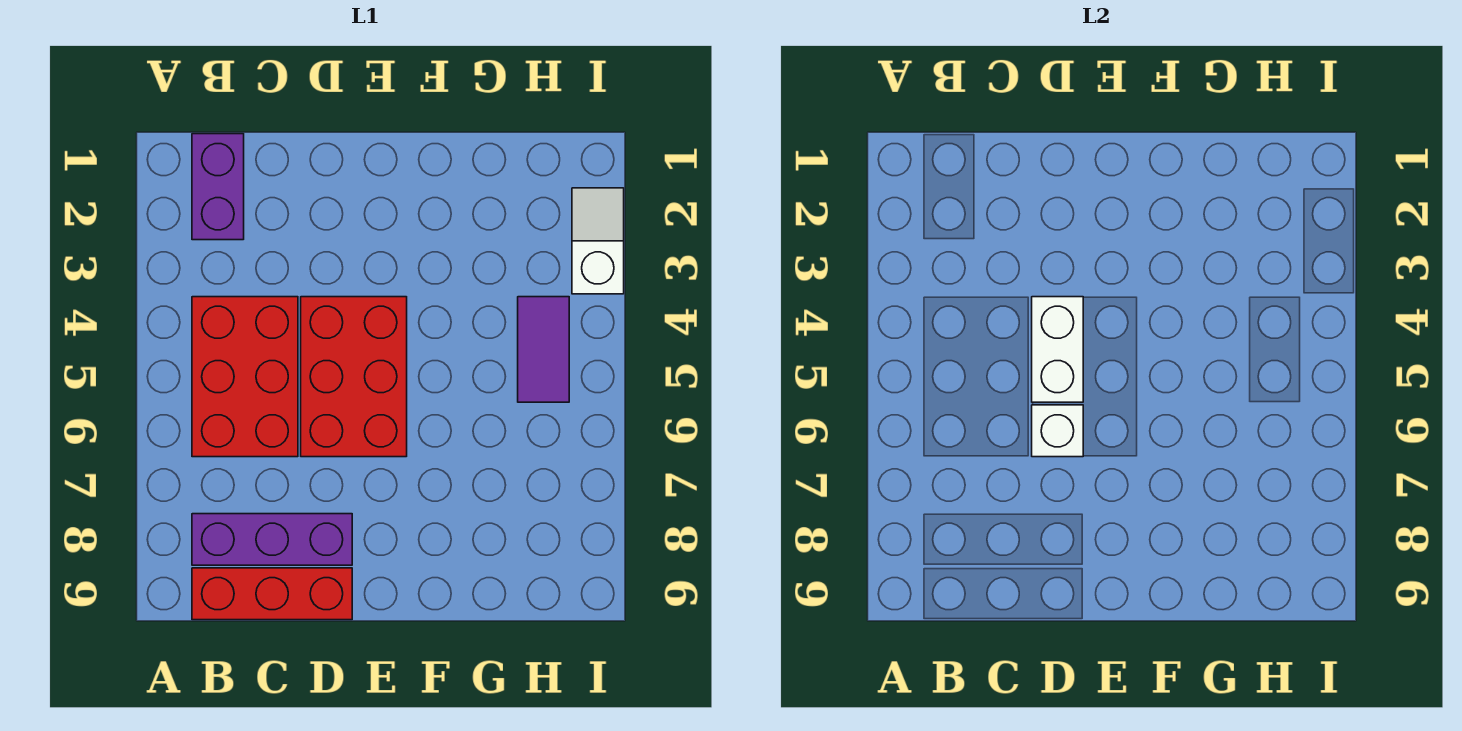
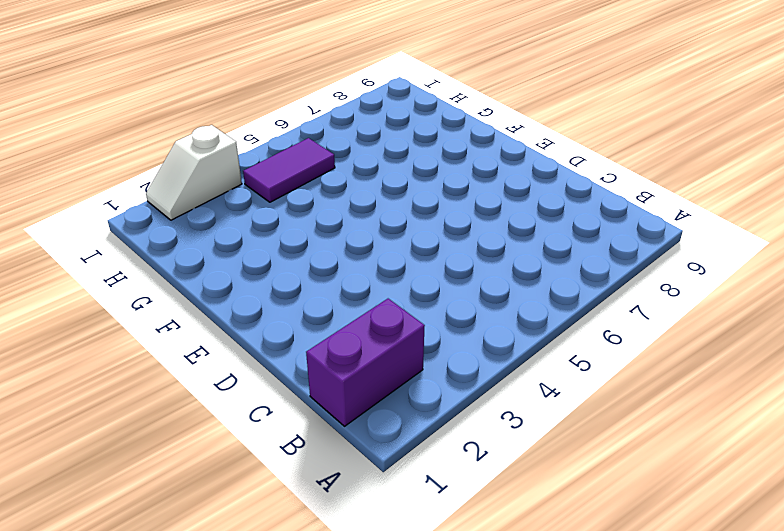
none -> red 2x3 brick [192,297,298,457]
none -> purple 1x3 brick [192,514,352,565]

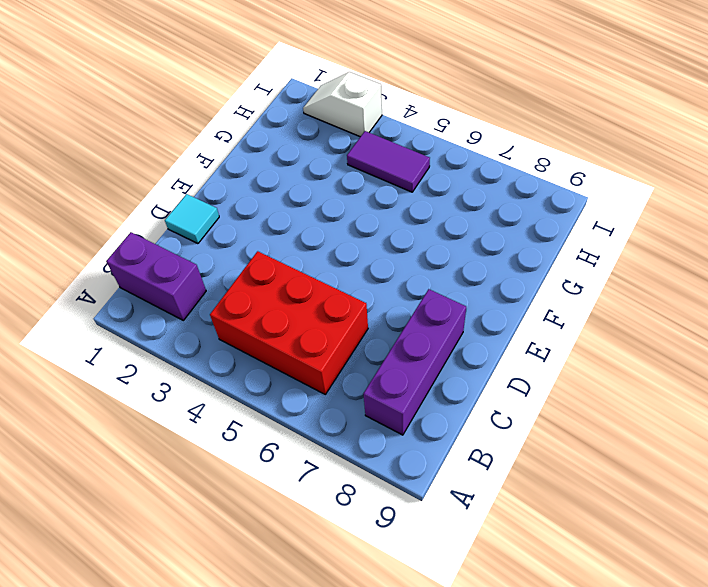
cyan 1x1 tile [165,194,219,244] -> none
none -> red 1x3 brick [192,568,352,620]
none -> red 2x3 brick [301,297,407,457]

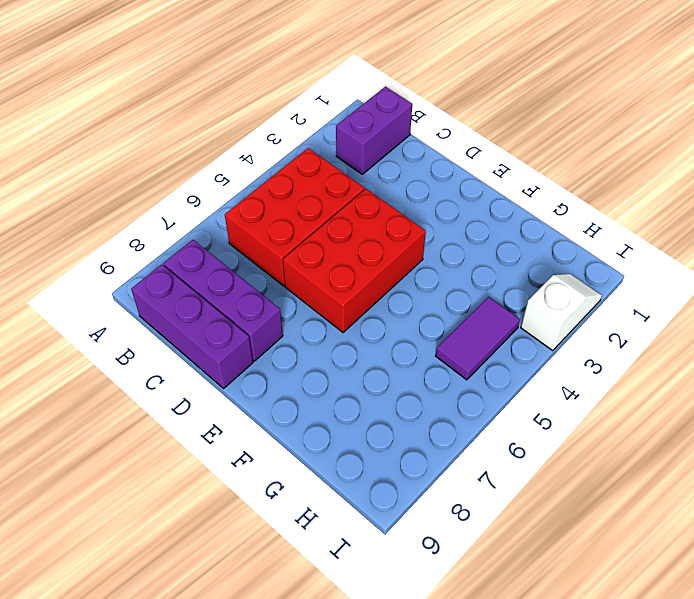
purple 1x3 brick [131,265,253,388] -> red 1x3 brick [192,568,352,620]
none -> white 1x2 brick [1032,297,1083,402]
none -> white 1x1 brick [1032,405,1083,457]

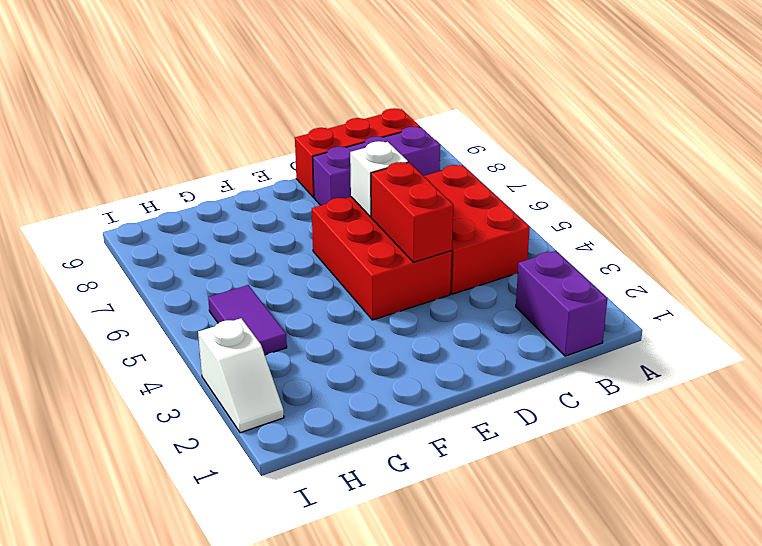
red 1x2 brick [371,162,453,262] -> white 1x2 brick [1032,297,1083,402]

